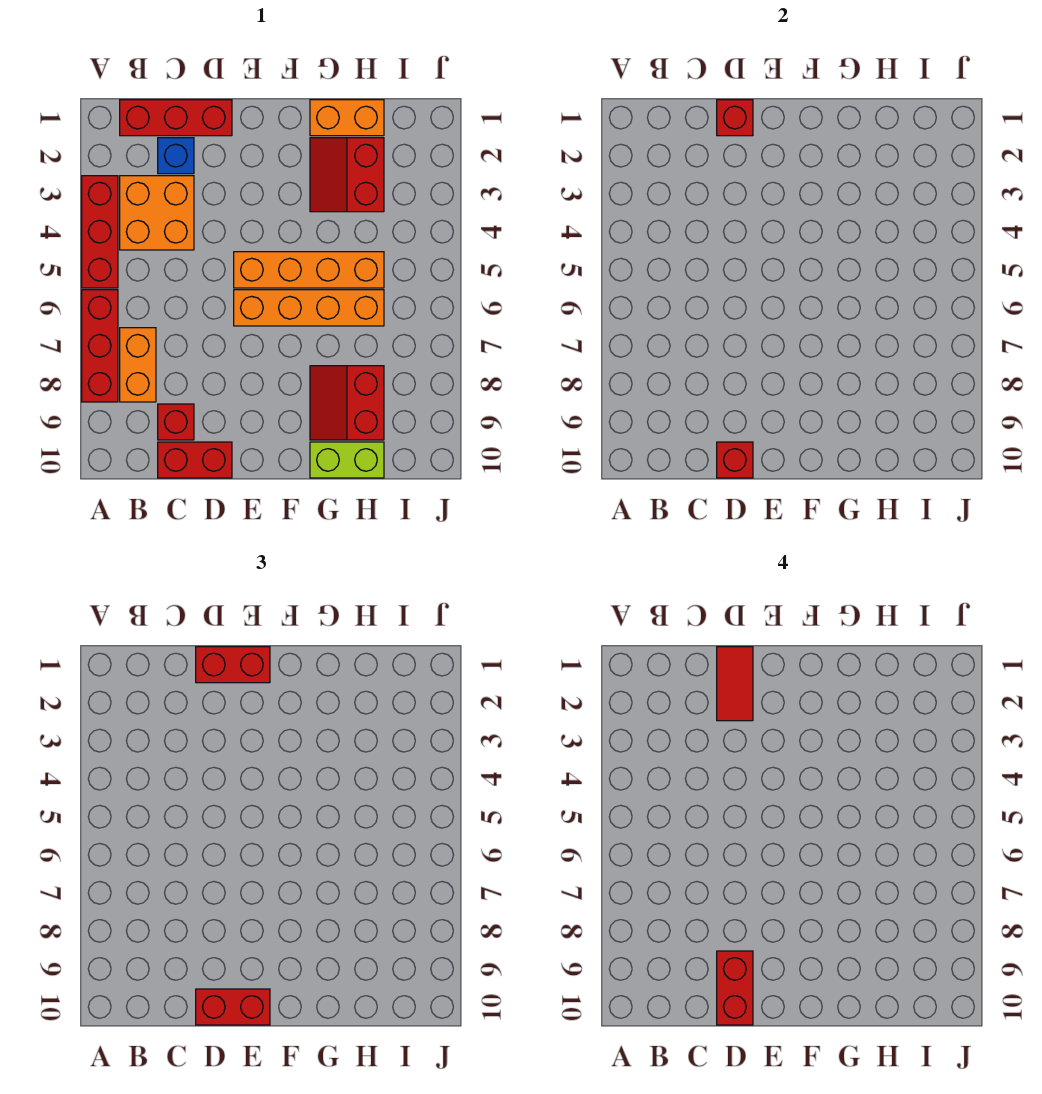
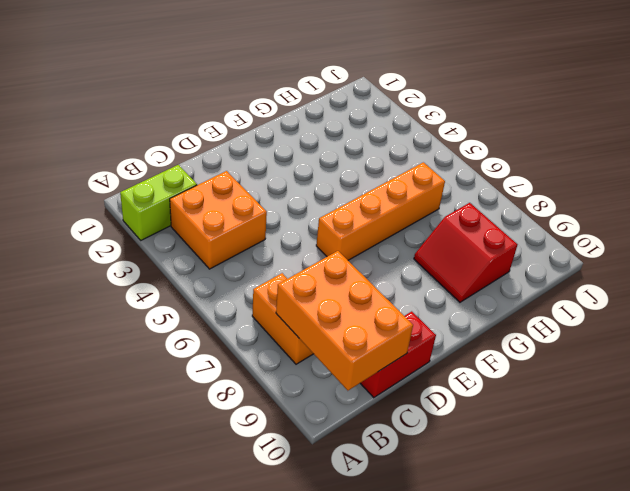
lime 1x2 brick [120,165,197,240] -> lime 1x2 brick moved to [310,442,384,478]
orange 2x3 brick [276,251,413,390] -> none
none -> red 1x3 brick [82,176,118,288]
none -> red 1x3 brick [82,290,118,402]
none -> red 1x3 brick [120,100,232,136]

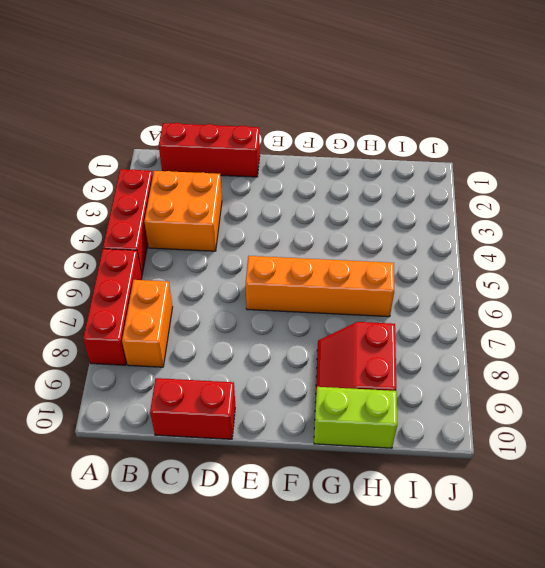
none -> blue 1x1 brick [158,138,194,174]
none -> red 1x1 brick [158,404,194,440]
none -> orange 1x4 brick [234,252,384,288]

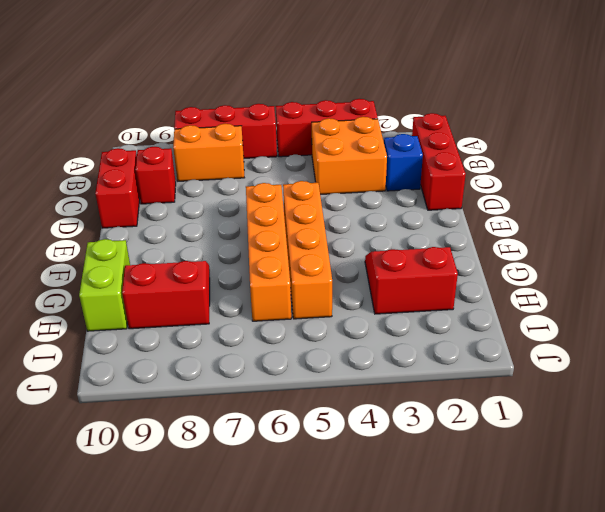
none -> orange 1x2 brick [310,100,384,136]
none -> red 1x1 brick [717,100,753,136]
none -> red 1x1 brick [717,442,753,478]

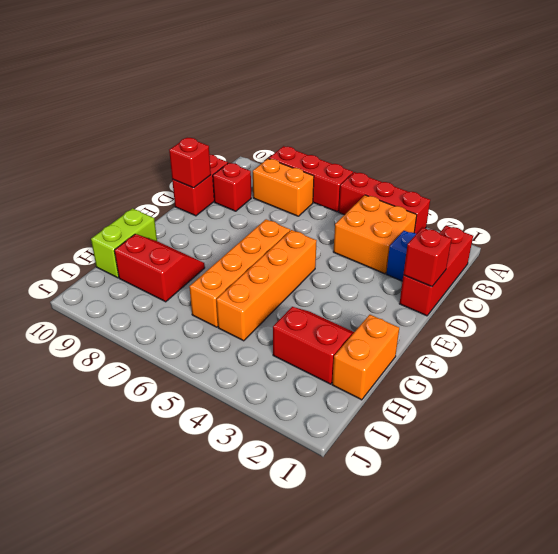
none -> red 1x2 brick [196,647,270,683]
none -> red 1x2 brick [196,989,270,1025]
none -> red 1x2 tile [717,647,753,721]

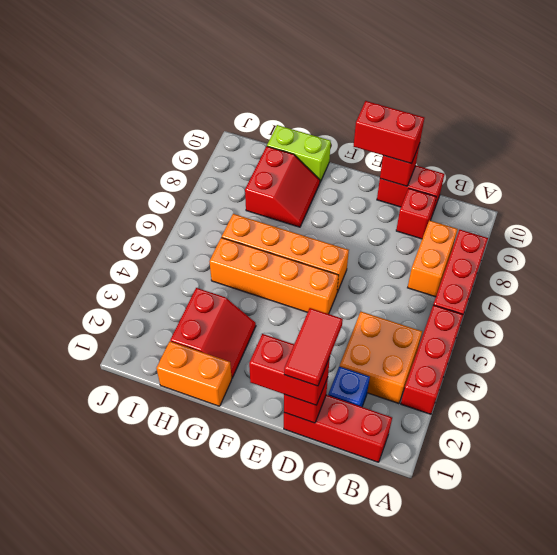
none -> red 1x2 brick [717,951,753,1025]

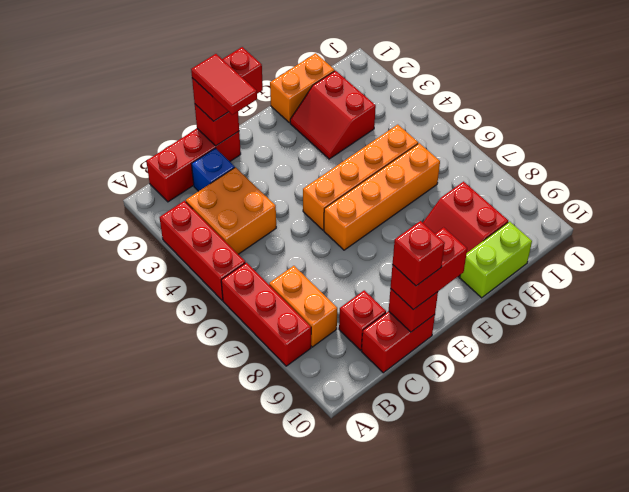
red 1x1 brick [392,221,445,286] -> red 1x2 brick [717,951,753,1025]

